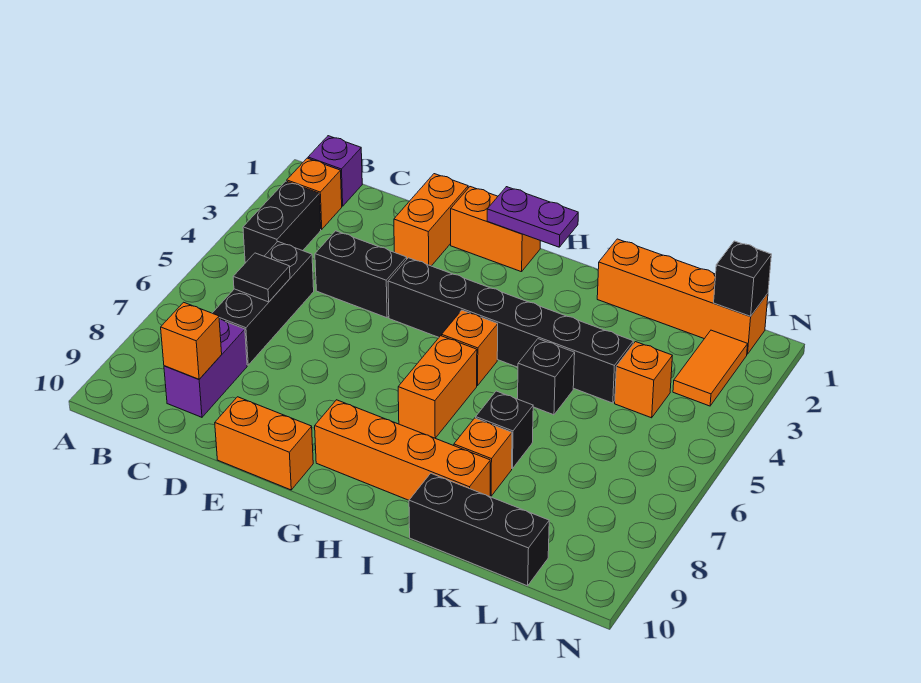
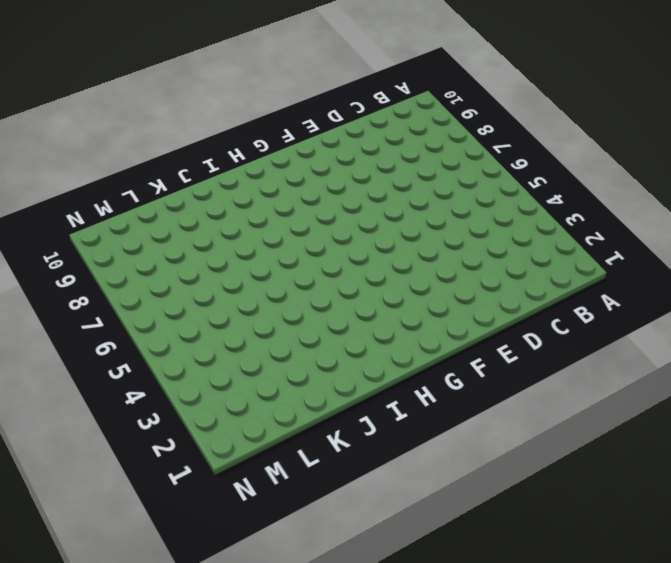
none -> purple 1x1 brick [308,136,362,206]
none -> orange 1x1 brick [287,158,342,229]
none -> black 1x2 brick [243,181,321,263]

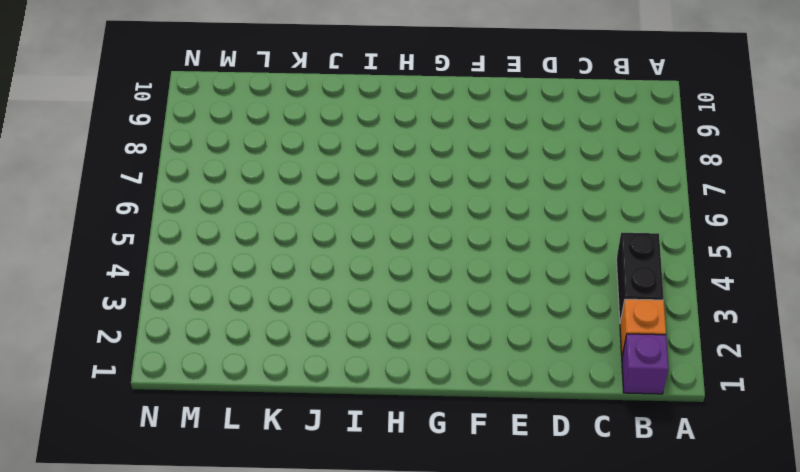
none -> black 1x3 brick [213,242,314,365]
none -> purple 1x2 brick [164,319,247,417]
none -> black 1x2 brick [315,231,407,318]

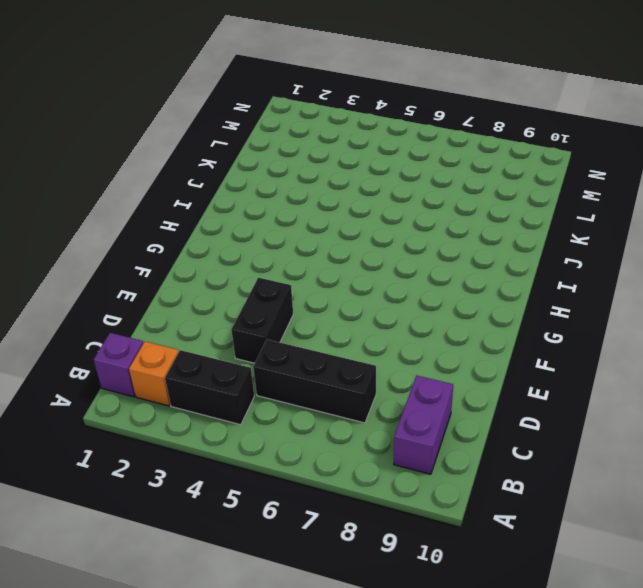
purple 1x2 brick [394,375,453,474] -> purple 1x2 brick turned to [164,319,247,417]
none -> orange 1x2 brick [394,174,468,266]
none -> orange 1x2 brick [215,397,313,490]
none -> orange 1x2 brick [451,187,540,272]

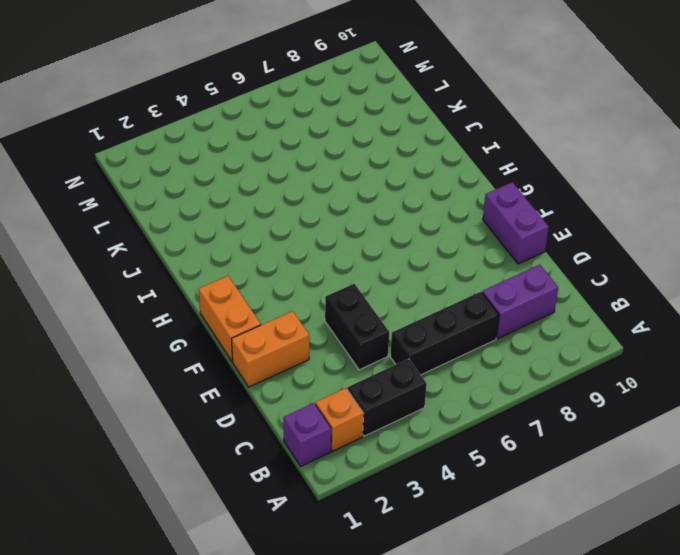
purple 1x2 brick [483,182,549,264] -> orange 1x2 brick [215,397,313,490]
none -> black 1x6 brick [388,258,633,403]
none -> orange 1x4 brick [315,400,490,500]
none -> orange 1x1 brick [442,310,498,386]

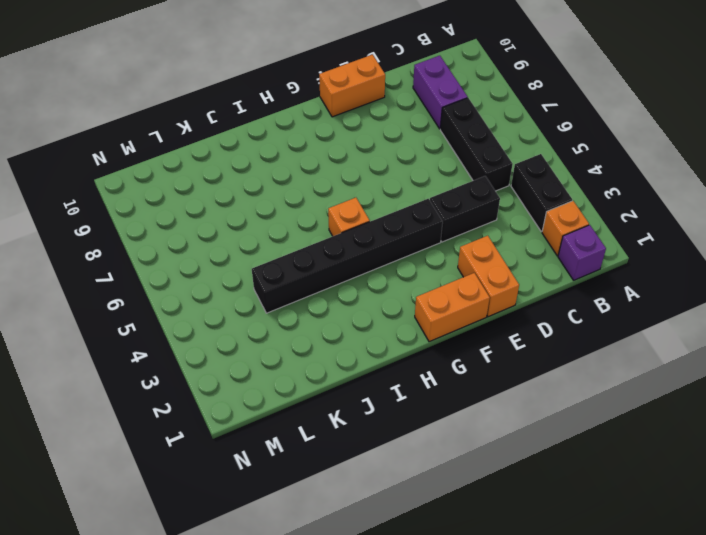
none -> orange 1x4 brick [315,400,490,500]
none -> orange 1x2 brick [398,336,477,438]
none -> orange 1x4 brick [597,239,768,354]

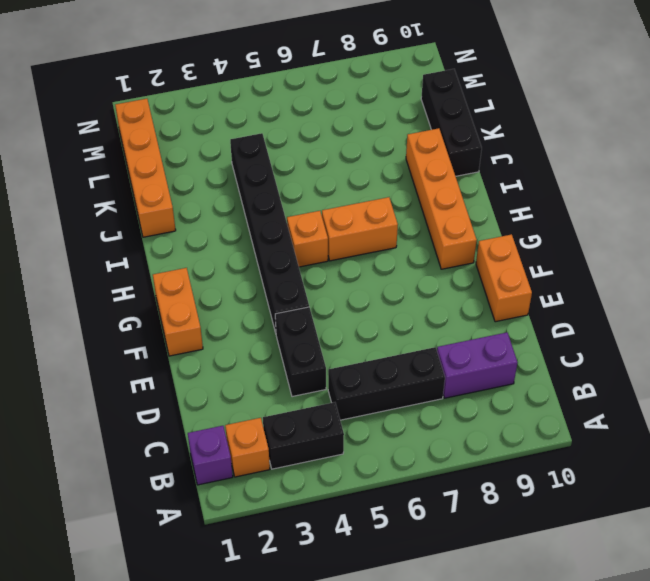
none -> orange 1x2 brick [394,174,468,266]
none -> black 1x1 brick [518,339,575,415]
none -> black 1x1 brick [476,391,533,469]

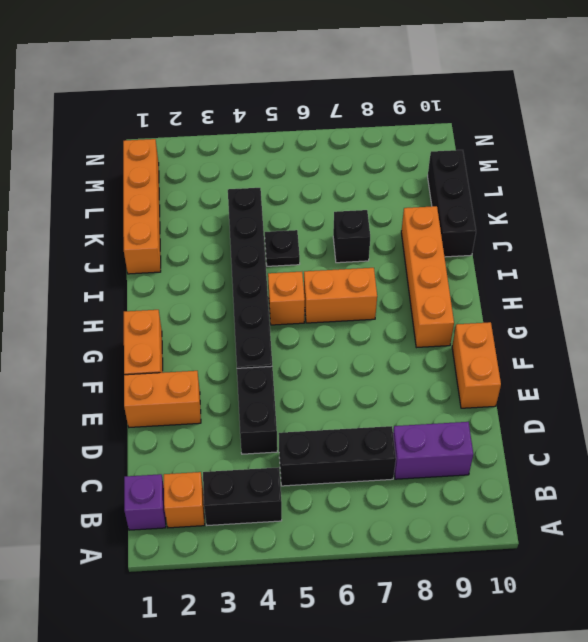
black 1x1 plate [265,230,300,266] -> black 1x1 brick [518,339,575,415]
none -> orange 1x1 brick [454,418,512,496]
none -> orange 1x1 brick [615,342,672,418]
none -> orange 1x2 tile [673,330,748,406]

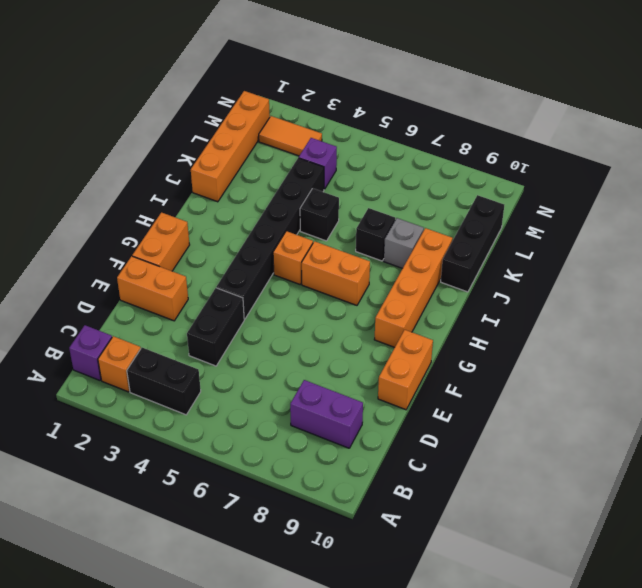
grey 1x1 brick [384,218,424,268] -> orange 1x1 brick [454,418,512,496]
purple 1x1 brick [299,138,337,189] -> orange 1x1 brick [615,342,672,418]
none -> black 1x3 brick [213,242,314,365]
none -> black 1x1 tile [233,253,290,302]
none -> orange 1x1 brick [161,302,222,379]

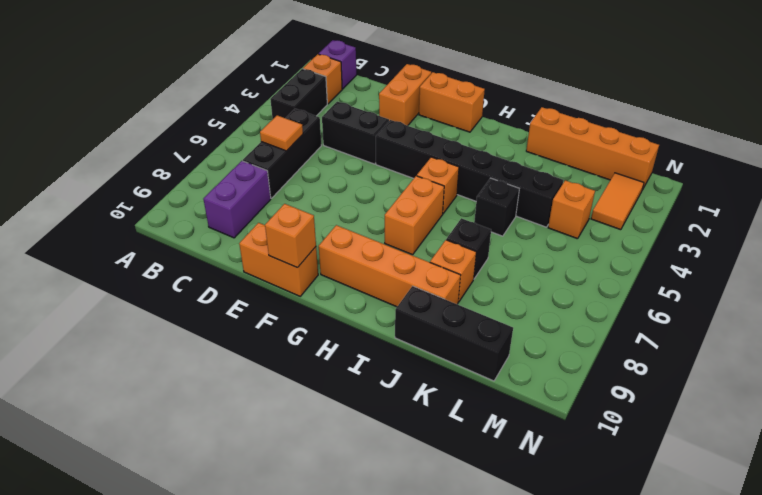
orange 1x1 tile [260,115,303,151] -> black 1x1 tile [233,253,290,302]
orange 1x1 brick [265,204,316,268] -> orange 1x1 brick moved to [161,302,222,379]
none -> purple 1x2 plate [487,187,578,247]
none -> black 1x1 brick [714,241,771,316]

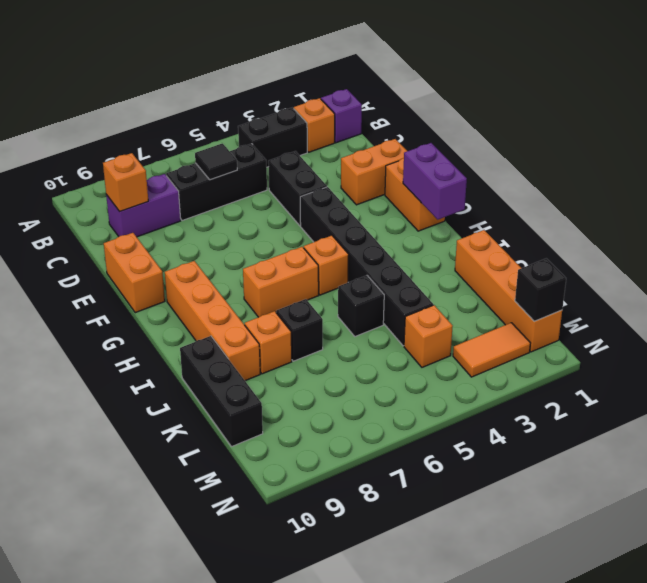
purple 1x2 brick [403,143,467,219] -> purple 1x2 plate [487,187,578,247]

